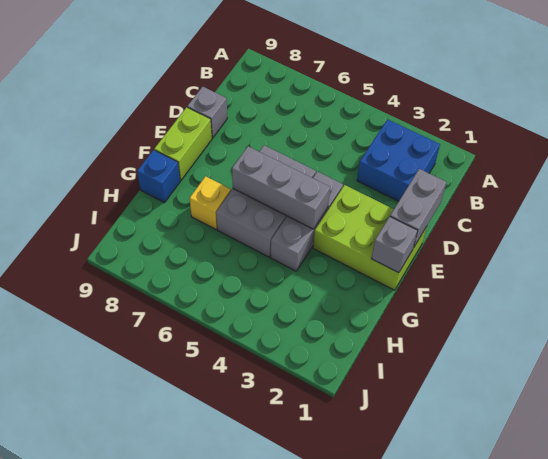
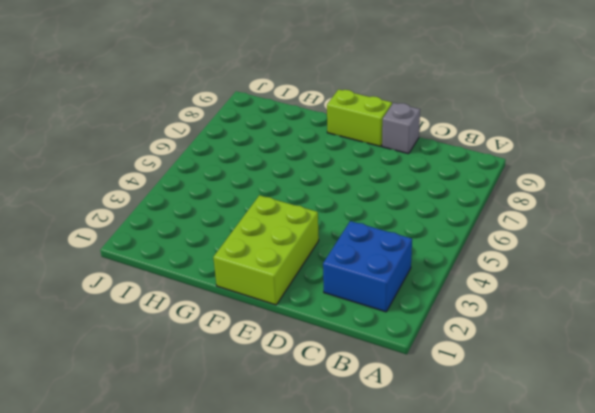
none -> grey 1x3 brick [271,172,343,271]
none -> grey 2x3 brick [216,145,316,257]

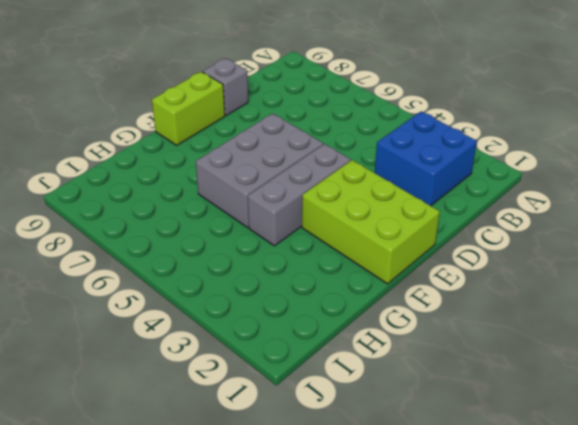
none -> yellow 1x1 brick [190,176,231,229]
none -> blue 1x1 brick [137,150,180,203]

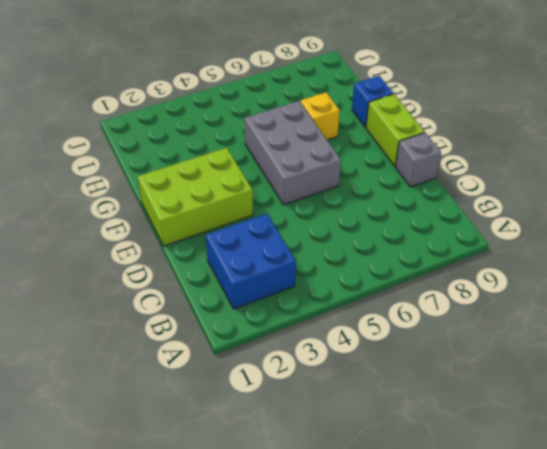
none -> grey 1x3 brick [271,172,343,271]
none -> grey 1x2 brick [390,169,446,248]

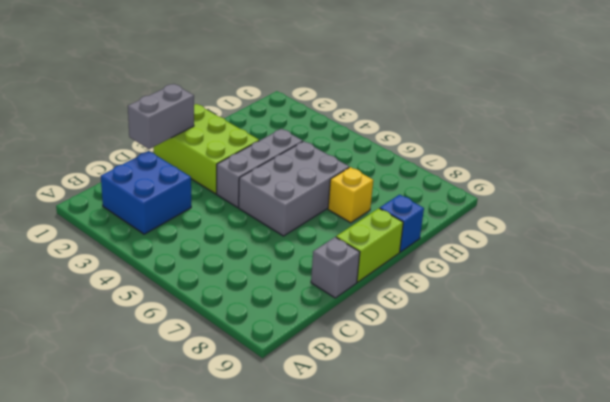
none -> grey 1x1 brick [371,217,418,273]
none -> grey 1x3 brick [232,146,330,229]

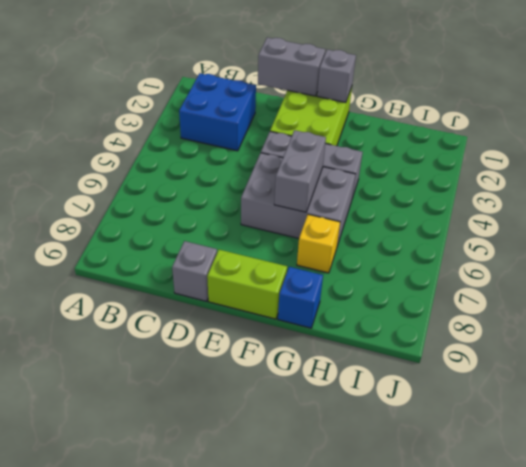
grey 1x2 brick [274,130,326,212] -> grey 1x3 brick [232,146,330,229]

